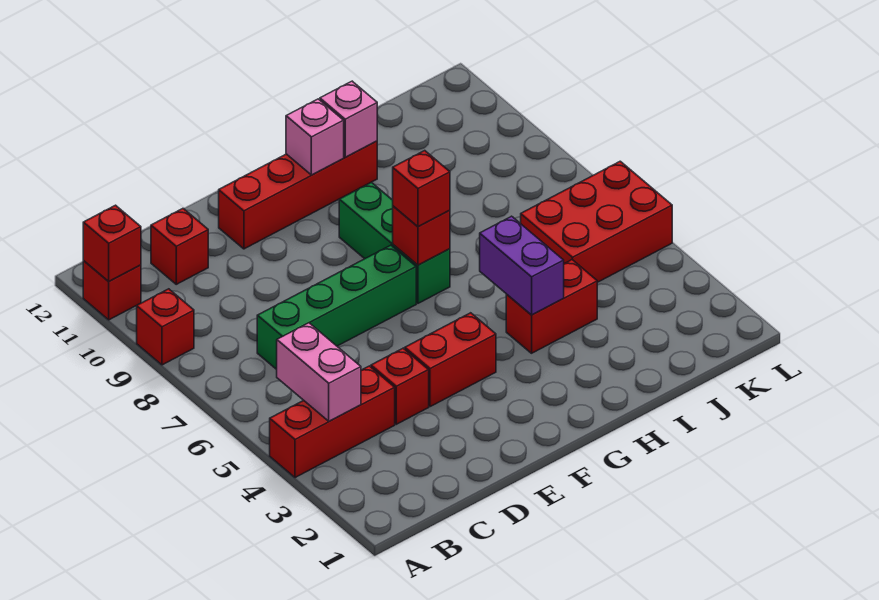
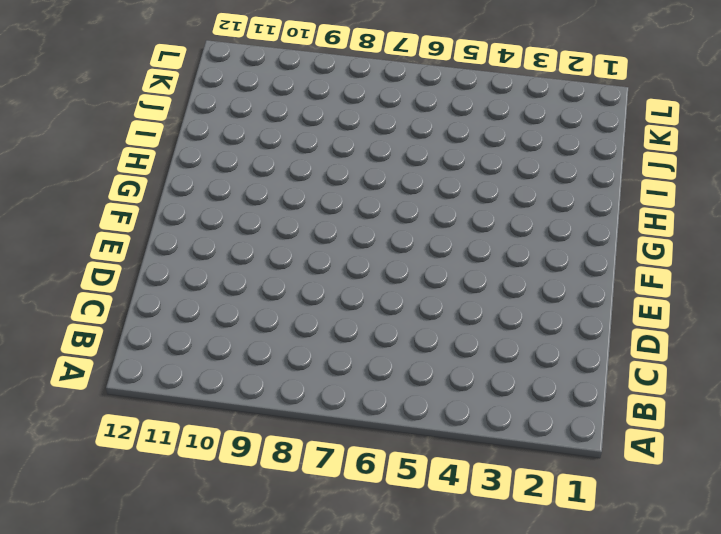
none -> red 1x3 brick [270,366,395,478]
none -> red 1x1 brick [137,289,194,365]
none -> red 1x1 brick [83,261,141,320]

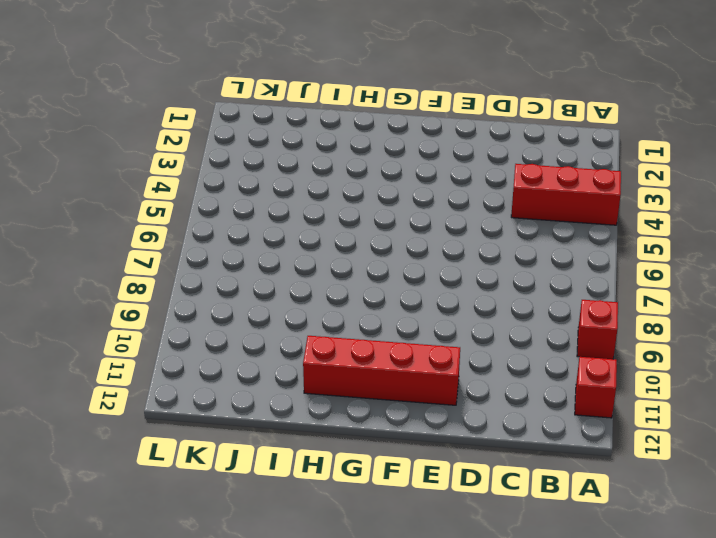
none -> green 1x4 brick [257,245,416,369]
none -> red 1x1 brick [151,209,208,284]
none -> red 1x1 brick [371,348,429,424]

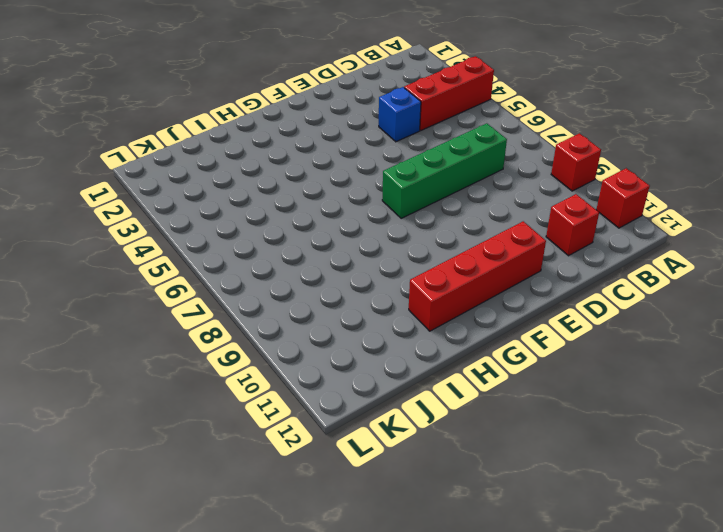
blue 1x1 brick [379,87,421,142] -> red 1x1 brick [371,348,429,424]
none -> red 1x2 brick [405,313,496,407]
none -> green 1x3 brick [339,182,450,303]
none -> red 1x2 brick [506,260,597,353]

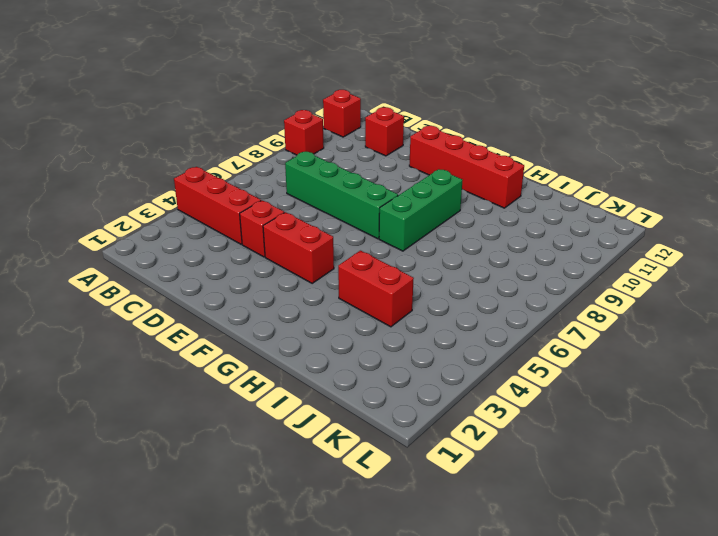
none -> red 2x3 brick [521,161,672,282]
none -> red 1x1 brick [83,205,141,281]
none -> pink 1x2 brick [277,323,361,421]

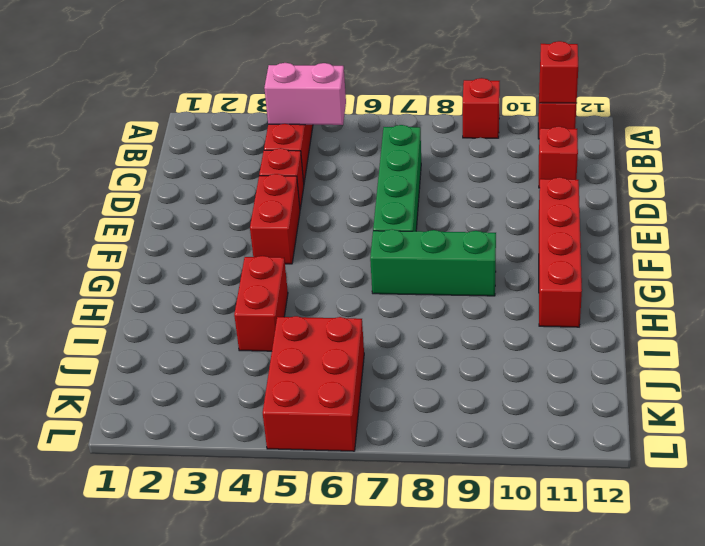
none -> red 1x1 brick [393,206,450,265]
none -> pink 1x1 brick [286,99,344,175]
none -> purple 1x2 brick [480,216,564,315]

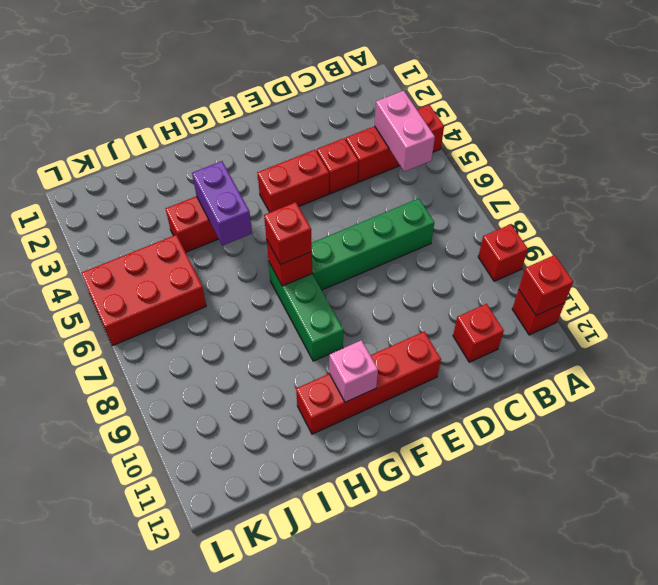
none -> pink 1x1 brick [320,81,377,157]

